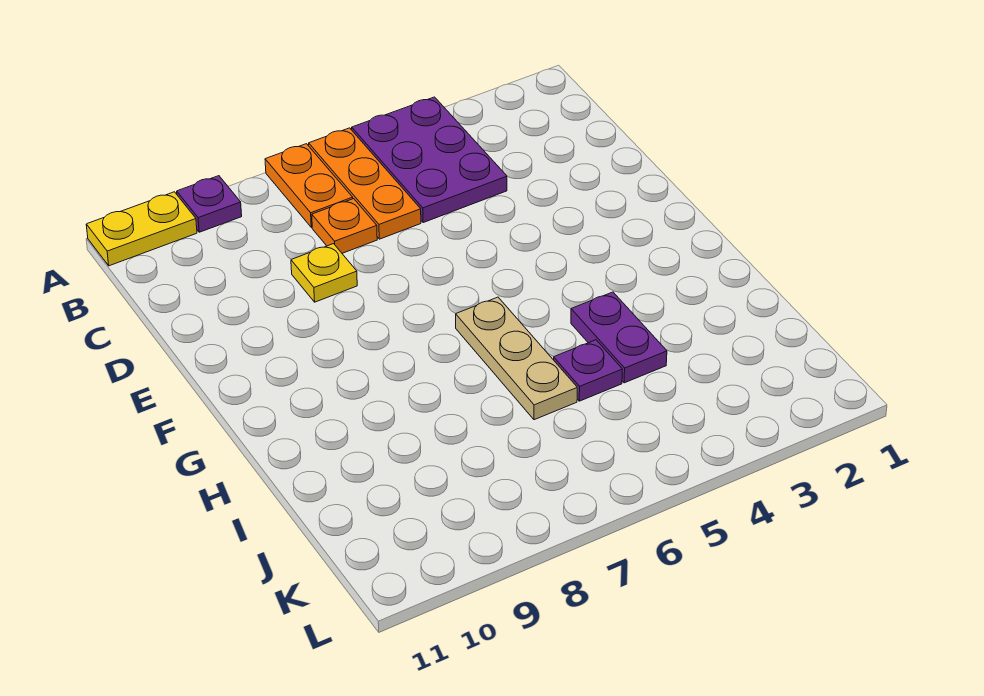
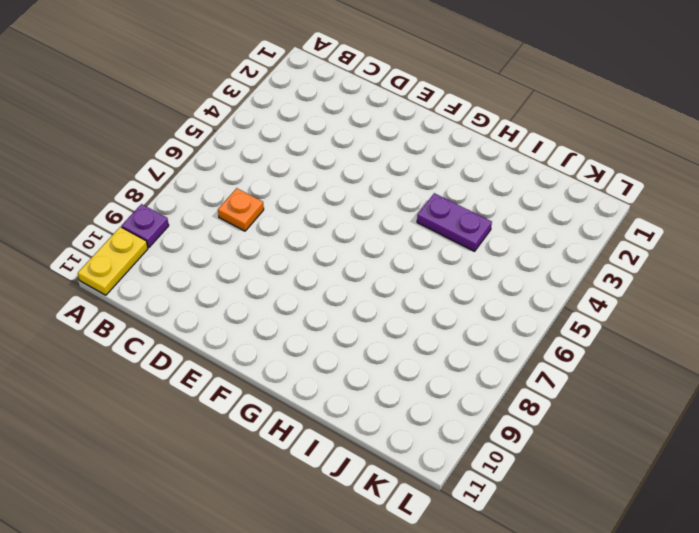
none -> purple 2x3 plate [352,97,507,223]
none -> orange 1x3 plate [309,128,421,239]

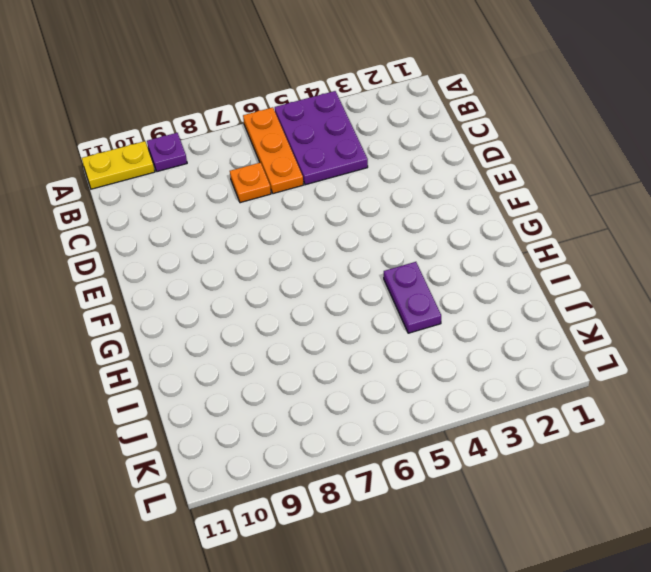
none -> orange 1x2 plate [265,144,353,227]
none -> yellow 1x1 plate [291,244,357,302]

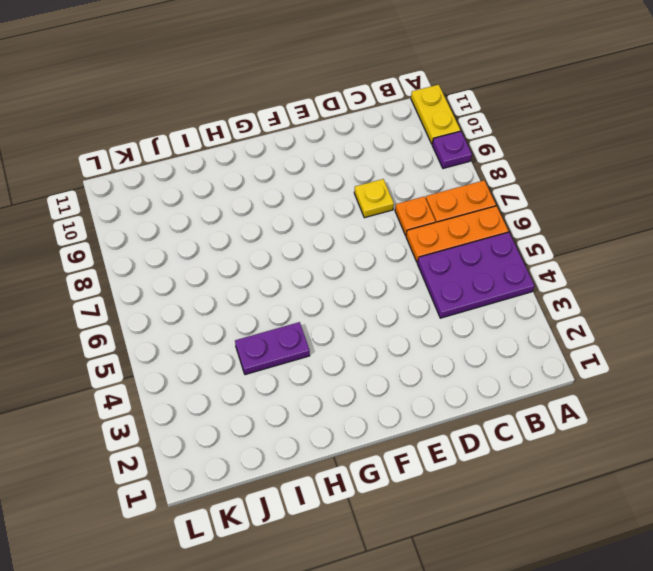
none -> tan 1x3 plate [456,297,577,420]
none -> purple 1x1 plate [554,340,622,401]

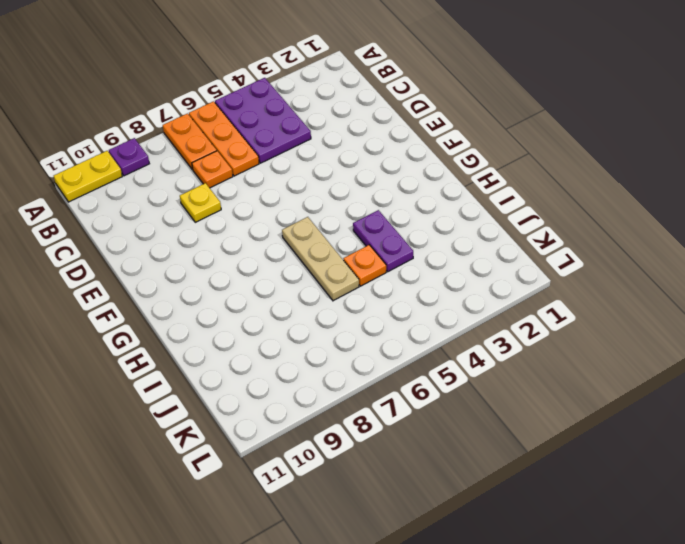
orange 1x1 plate [343,245,386,286] -> purple 1x1 plate [554,340,622,401]

